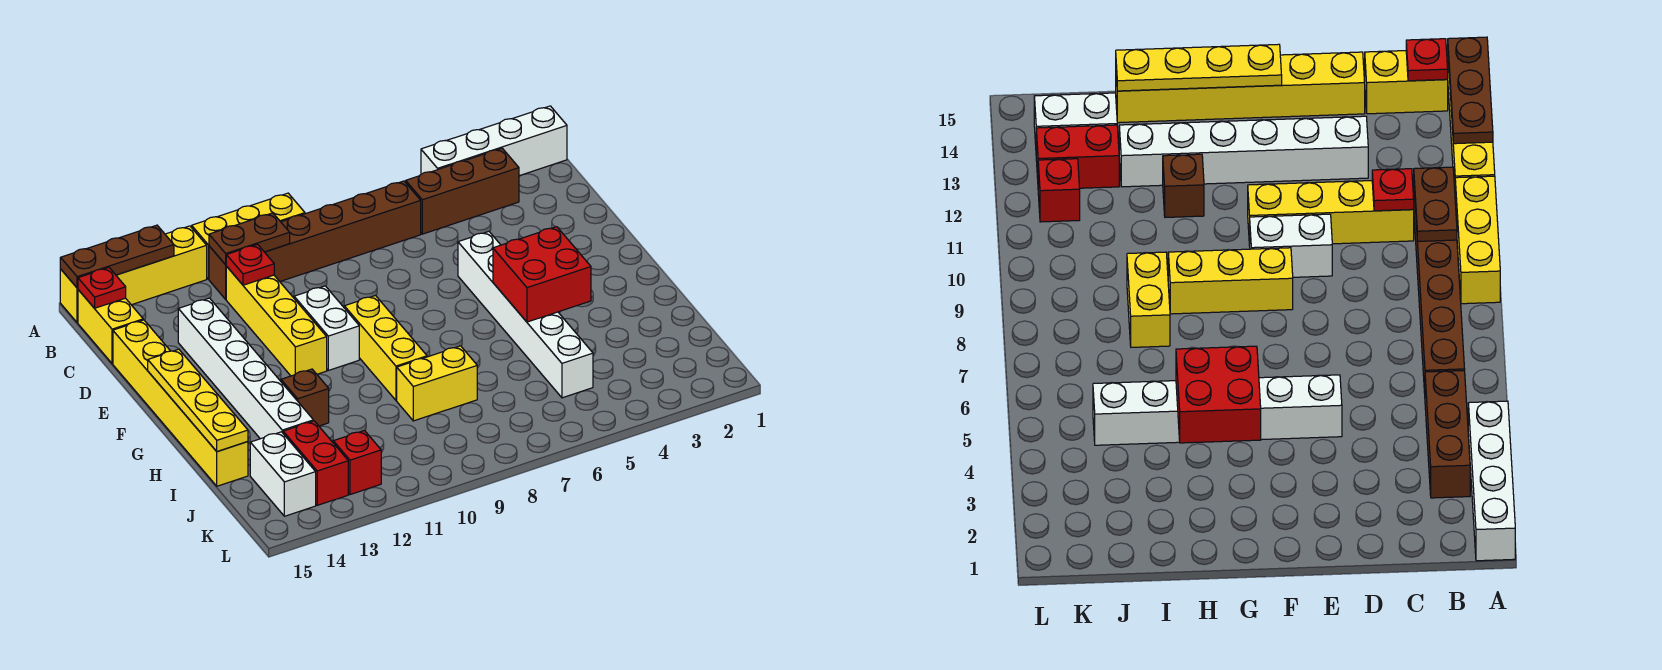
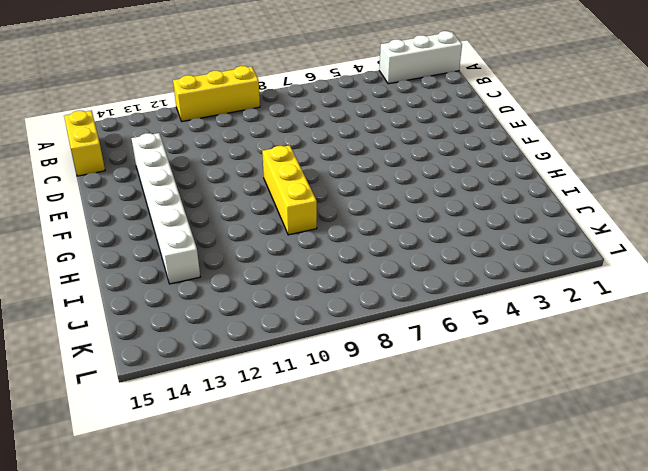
white 1x3 brick [379,31,462,84] -> white 1x4 brick [421,106,567,176]
none -> yellow 1x4 brick [60,226,207,323]
none -> brown 1x3 brick [406,148,519,234]
none -> brown 1x6 brick [209,181,421,299]

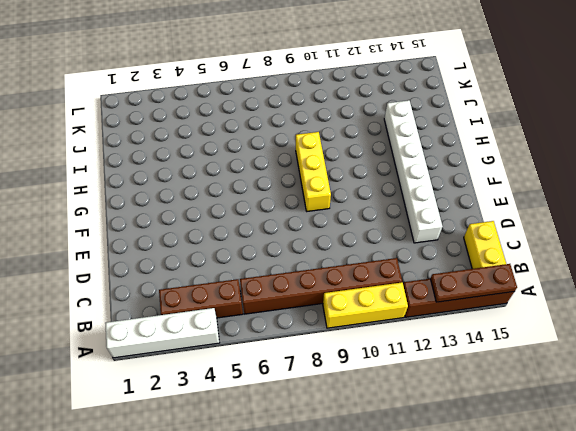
brown 1x4 brick [403,279,514,317] -> yellow 1x4 brick [60,226,207,323]
none -> yellow 1x4 brick [226,267,327,376]
none -> yellow 1x6 brick [113,320,248,486]
none -> white 1x6 brick [458,232,593,398]

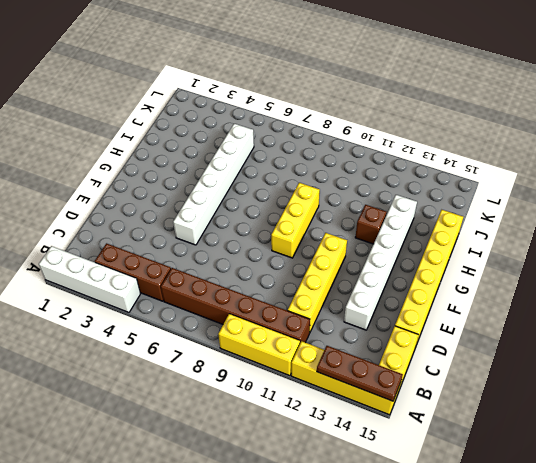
none -> white 1x2 brick [294,286,359,370]
none -> yellow 1x2 brick [397,346,477,421]
none -> red 1x2 brick [283,421,348,505]

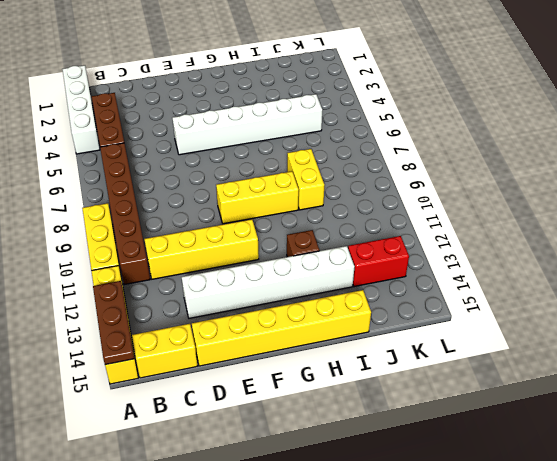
none -> white 1x2 brick [294,286,359,370]
none -> white 1x2 brick [250,432,316,516]
none -> red 1x1 brick [333,431,381,495]

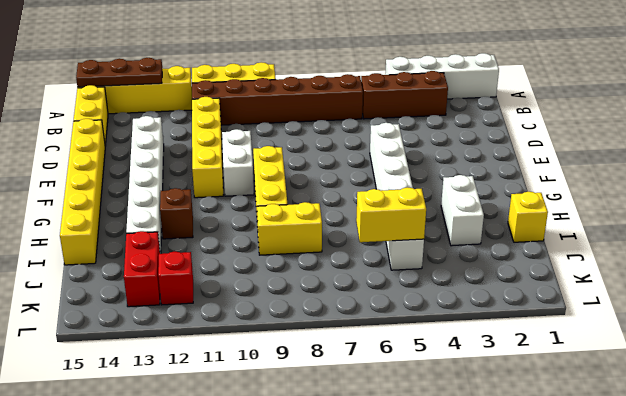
white 1x2 brick [441,175,484,246] -> white 1x2 brick moved to [250,432,316,516]
yellow 1x1 brick [508,192,548,242] -> none
yellow 1x2 brick [356,187,426,242] -> none
none -> brown 1x2 plate [209,213,290,265]
none -> red 1x1 plate [78,268,126,308]
none -> red 1x1 plate [226,244,274,285]

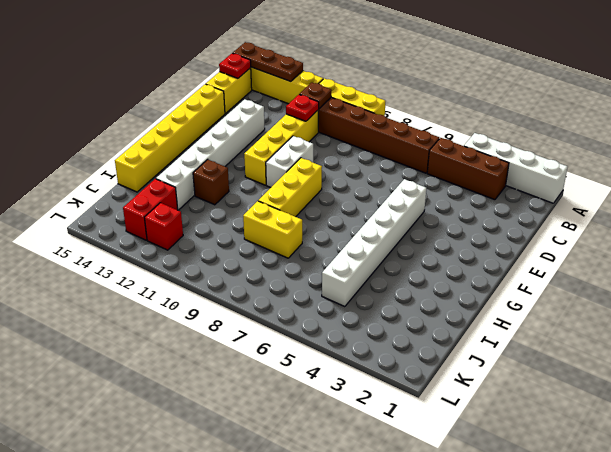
brown 1x1 plate [299,82,331,109] -> brown 1x2 plate [209,213,290,265]
none -> white 1x2 brick [250,432,316,516]
none -> yellow 1x4 plate [148,349,248,452]
none -> red 2x2 brick [493,227,591,322]

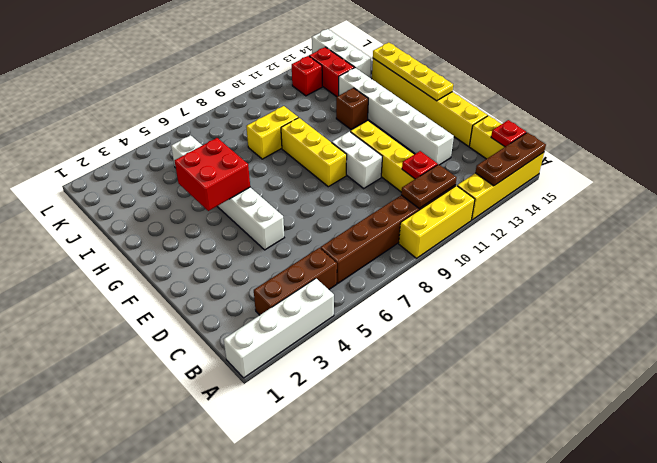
white 1x3 brick [312,29,371,78] -> white 1x2 brick [250,432,316,516]

